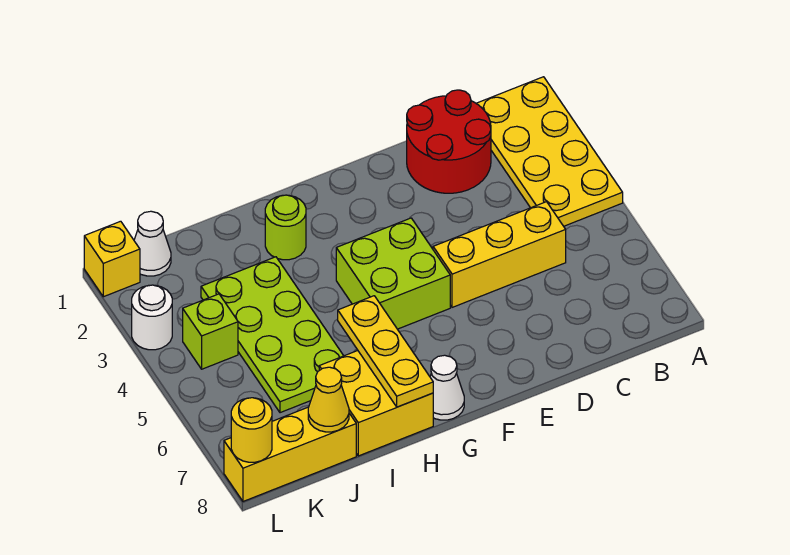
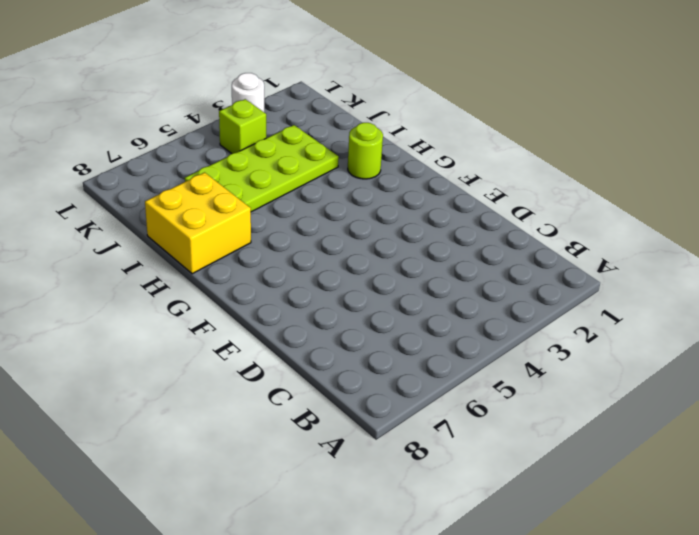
none -> yellow 2x4 plate [476,77,623,226]
none -> red 2x2 round brick [407,90,491,193]
none -> yellow 1x3 brick [433,202,566,307]

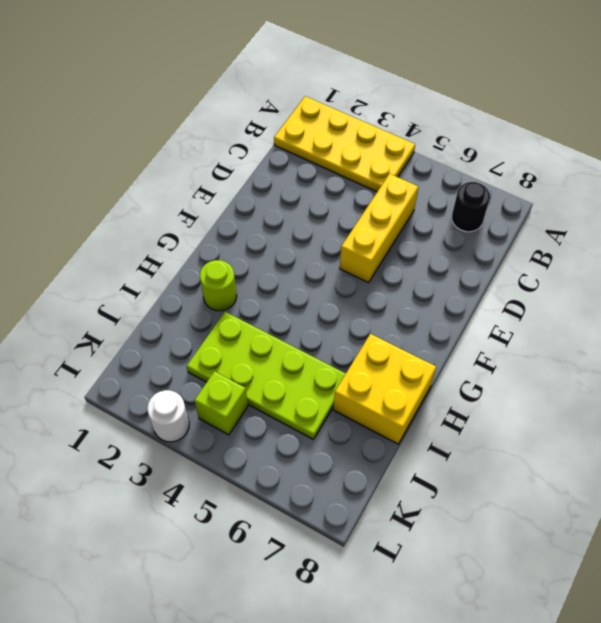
black 1x1 round brick [452,182,490,232] -> none
none -> red 2x2 round brick [407,90,491,193]
none -> lime 2x2 brick [336,218,450,329]
none -> white 1x1 cone [430,355,464,420]

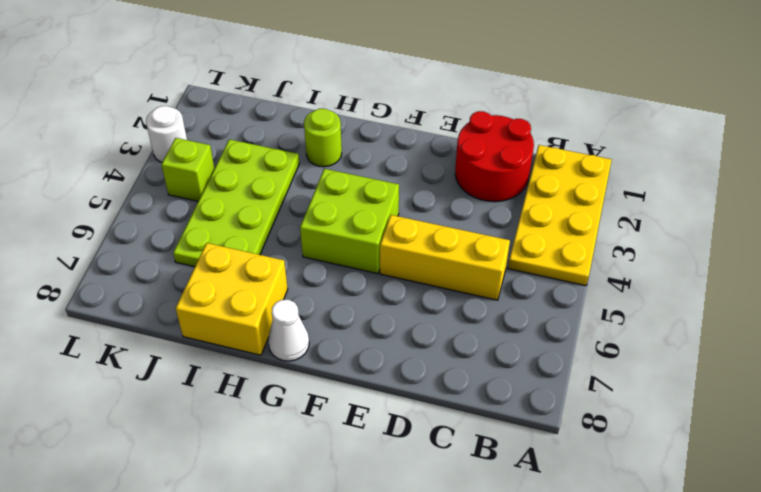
none -> yellow 1x3 brick [224,407,356,501]
none -> white 1x1 cone [134,211,171,276]
none -> yellow 1x1 brick [84,221,140,297]

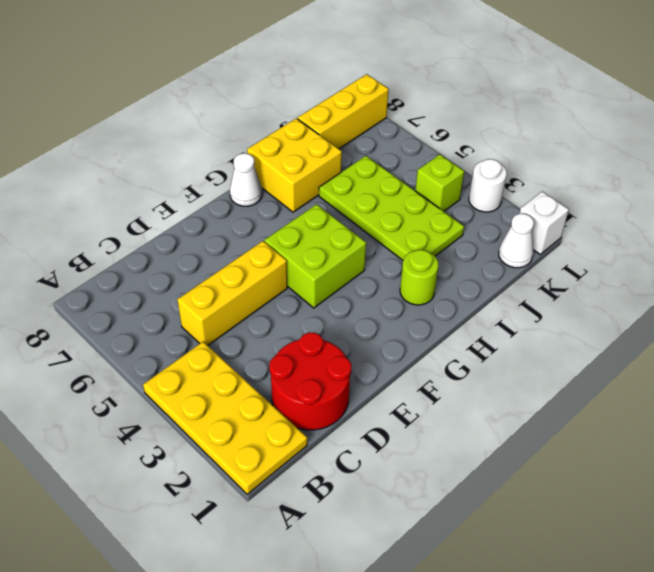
white 1x1 brick [519,191,569,254] -> yellow 1x1 brick [84,221,140,297]
none -> yellow 1x3 plate [338,296,433,407]
none -> yellow 1x1 cone [308,367,349,432]
none -> yellow 1x1 round brick [231,398,272,462]

